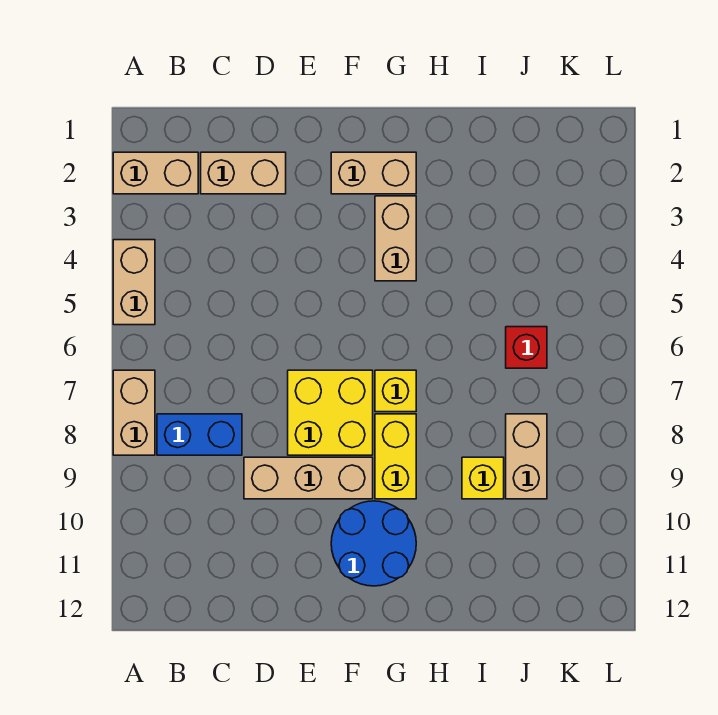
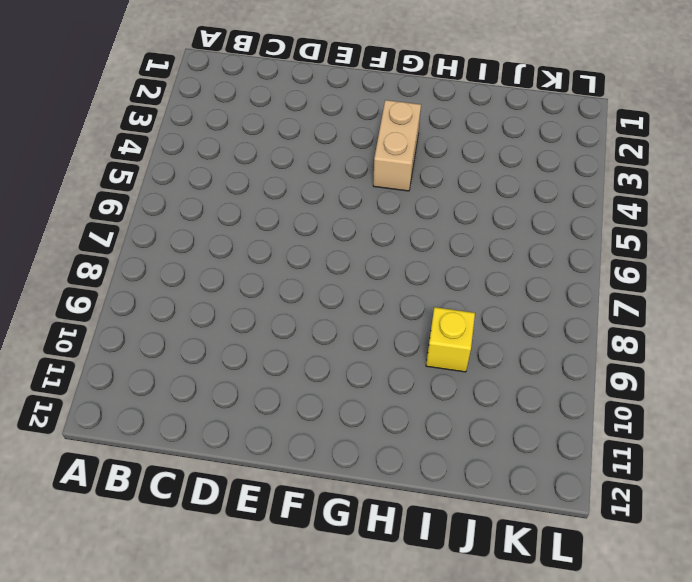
none -> tan 1x2 brick [113,152,198,194]
none -> tan 1x2 brick [113,240,155,325]
none -> tan 1x2 brick [113,370,155,455]

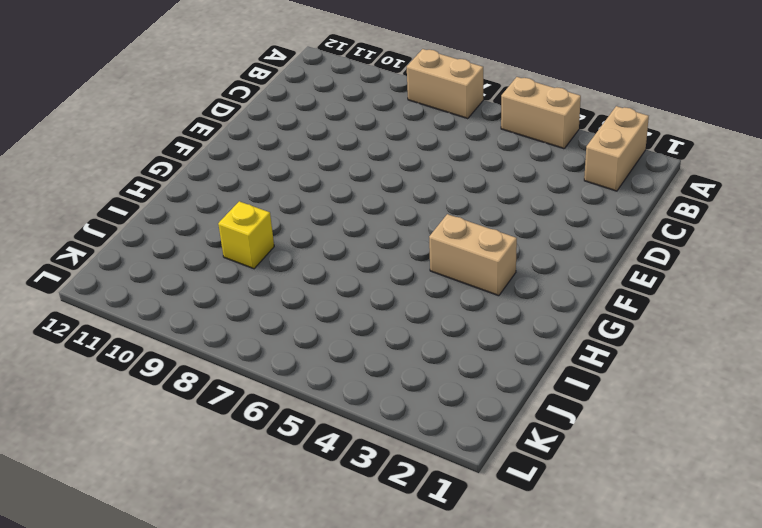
none -> blue 1x2 brick [157,414,242,455]
none -> tan 1x2 brick [201,152,286,194]
none -> tan 1x3 brick [244,457,373,499]

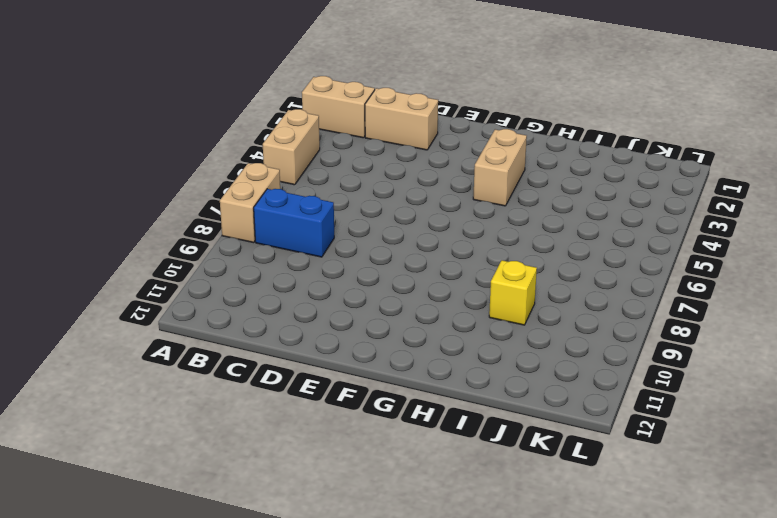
none -> tan 1x3 brick [244,457,373,499]
none -> yellow 2x2 brick [288,370,373,455]
none -> tan 1x2 brick [331,152,416,194]

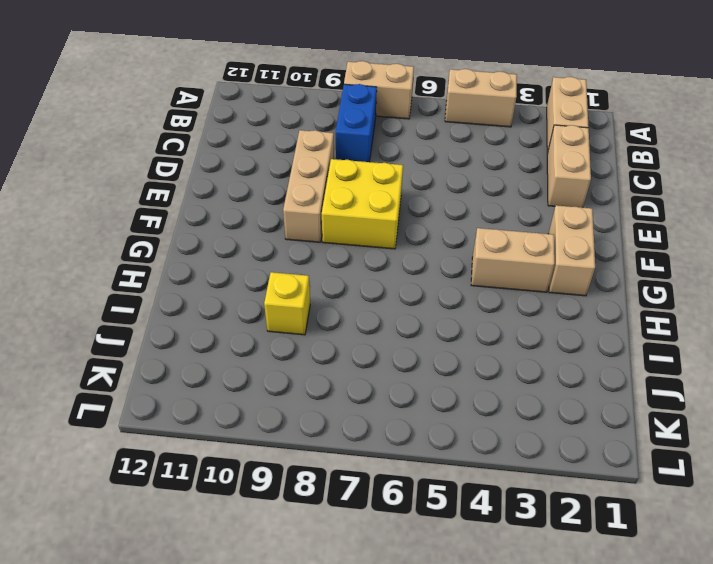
none -> blue 2x2 round brick [331,501,416,586]
none -> yellow 1x1 brick [375,370,416,412]
none -> yellow 1x2 brick [375,414,416,499]

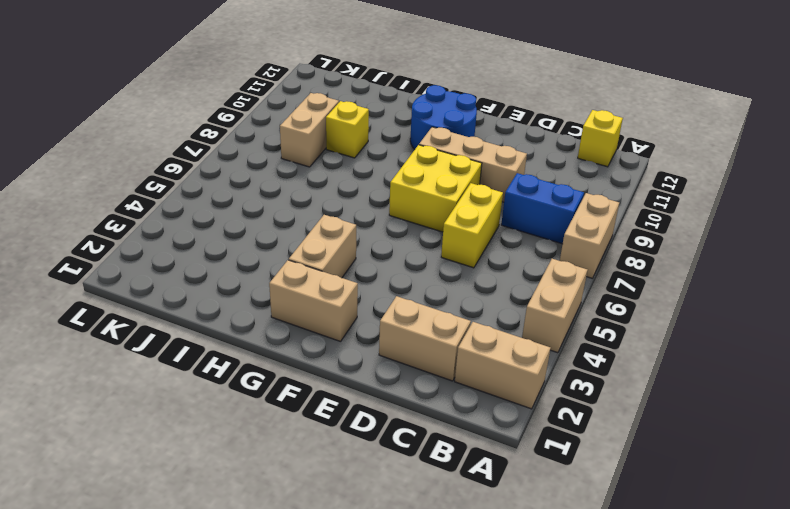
yellow 1x1 brick [578,110,623,167] -> yellow 1x1 brick moved to [375,370,416,412]
yellow 1x2 brick [441,183,503,268] -> yellow 1x2 brick moved to [375,414,416,499]
none -> red 1x1 brick [506,327,547,368]

